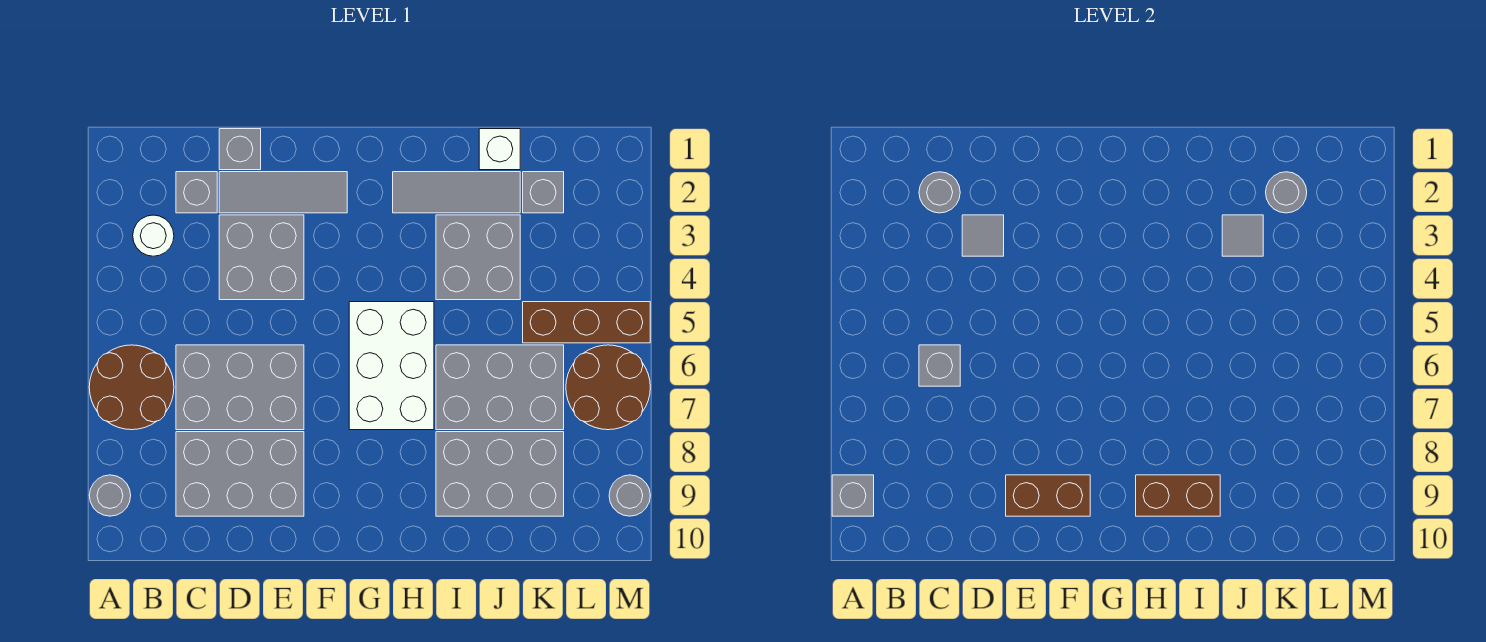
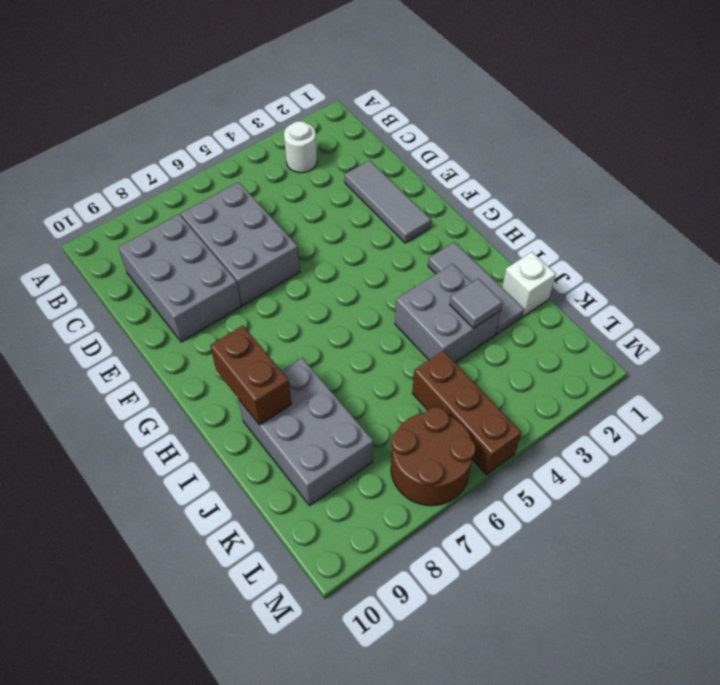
none -> brown 2x2 round brick [89,345,174,430]
none -> grey 1x1 round brick [89,475,131,516]
none -> grey 1x1 brick [176,172,217,213]

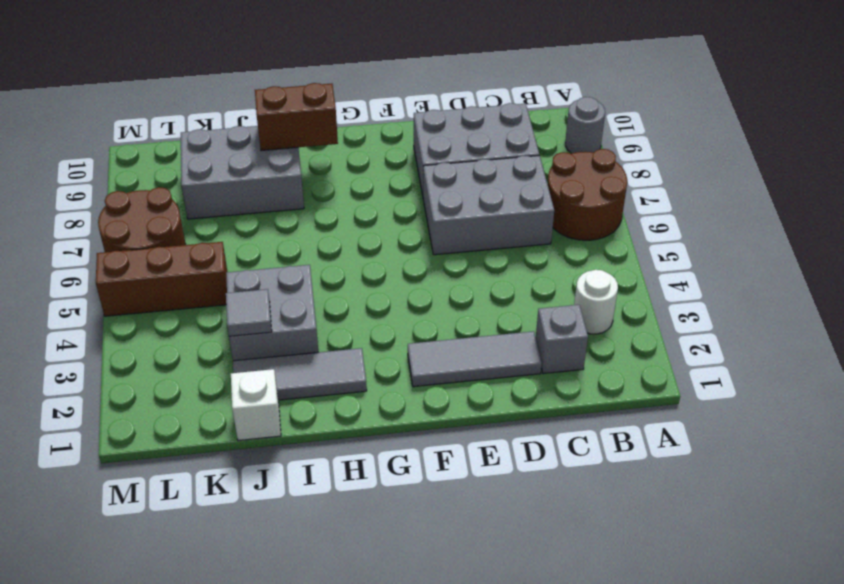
none -> grey 1x1 brick [219,129,261,170]
none -> grey 2x2 brick [219,215,304,300]
none -> white 2x3 brick [349,302,434,430]

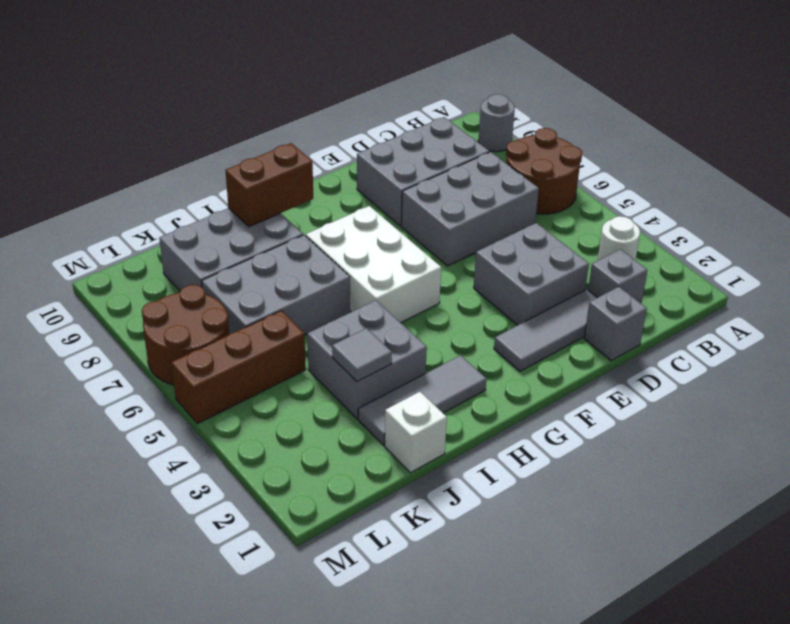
none -> grey 1x1 brick [523,172,564,213]
none -> grey 1x1 round brick [609,475,650,516]
none -> grey 1x1 brick [832,475,874,516]

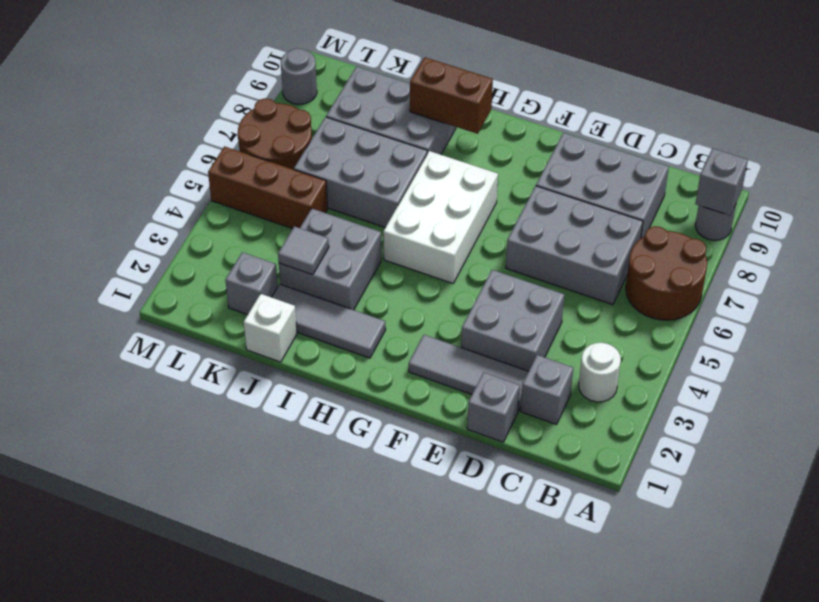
none -> grey 1x1 round brick [919,172,960,213]
none -> grey 1x1 brick [919,345,960,386]
none -> grey 1x1 tile [962,215,1004,256]

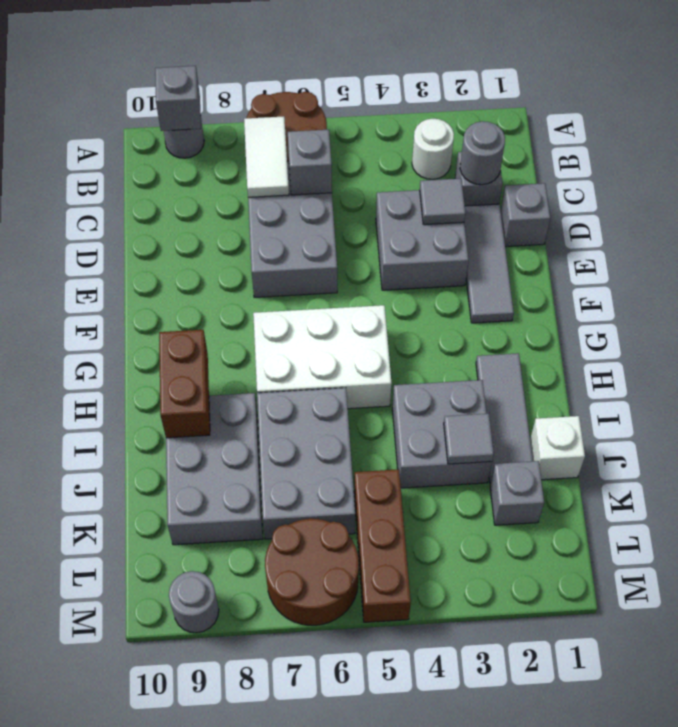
white 1x2 tile [244,116,289,197] -> none
none -> grey 2x3 brick [176,432,304,516]
none -> brown 1x2 brick [1006,475,1090,516]
none -> grey 1x1 round brick [1266,172,1307,213]

